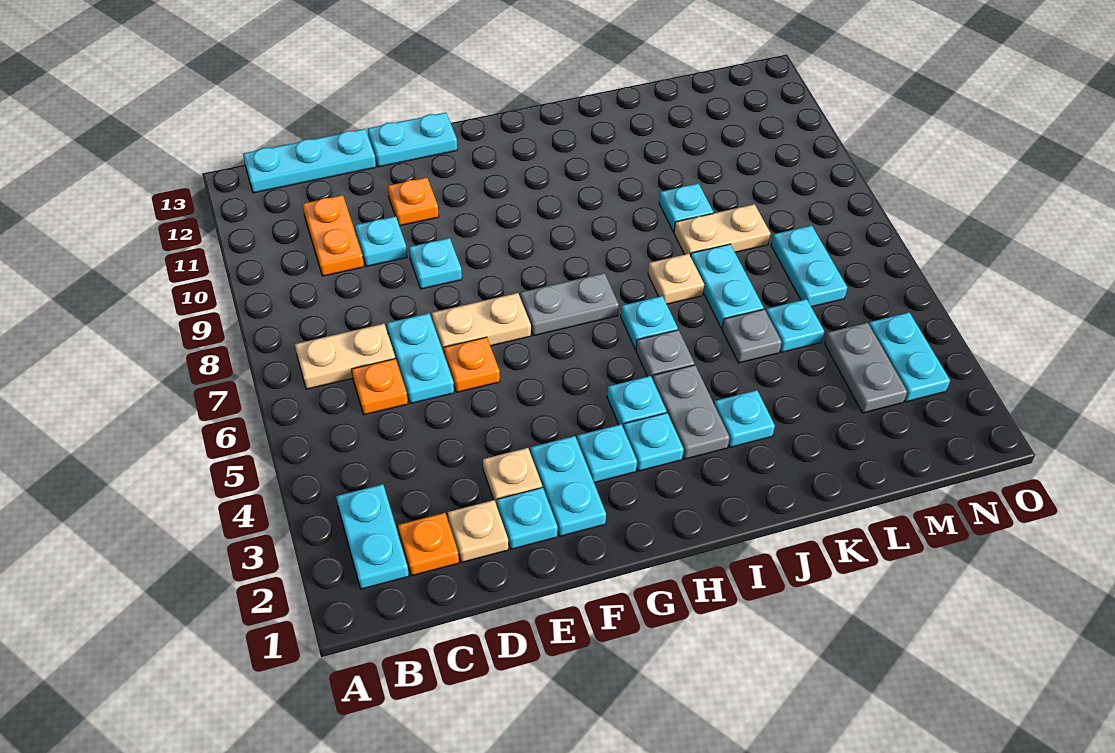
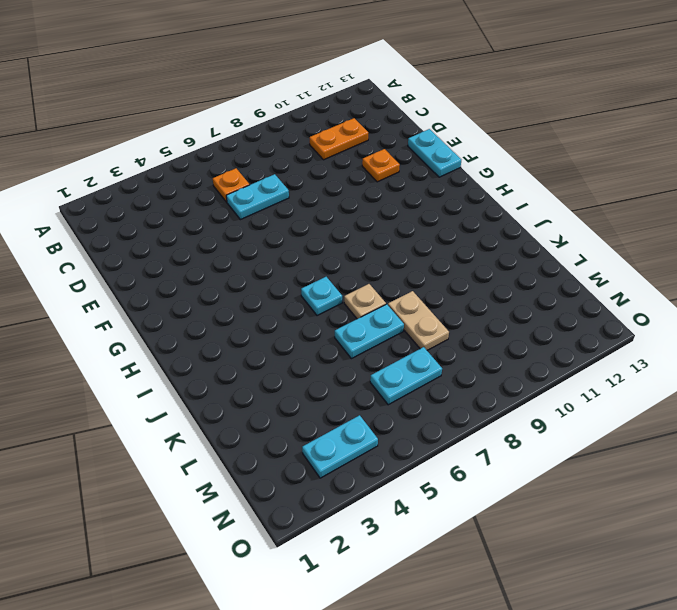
none -> cyan 1x2 plate [336,484,409,589]
none -> tan 1x2 plate [295,324,395,389]
none -> cyan 1x3 plate [243,129,376,193]
none -> orange 1x1 plate [398,513,459,576]

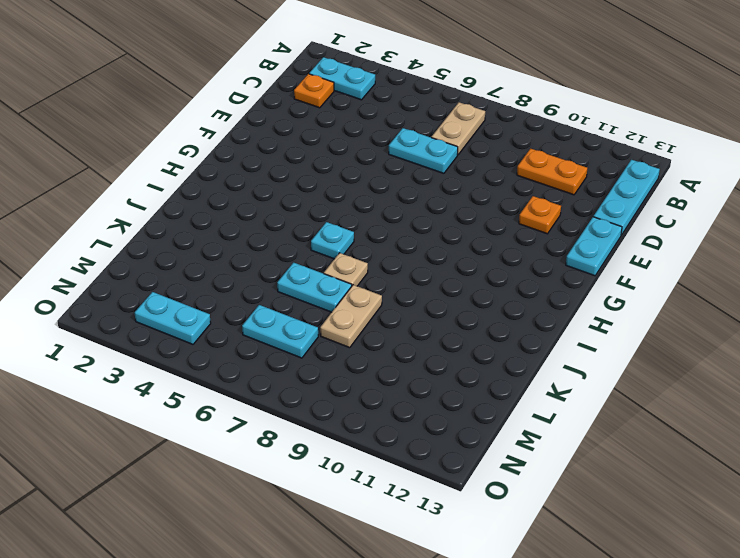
none -> orange 1x1 plate [352,358,408,415]
none -> tan 1x1 plate [448,500,508,562]
none -> cyan 1x1 plate [355,216,407,267]
none -> cyan 1x1 plate [497,487,558,549]

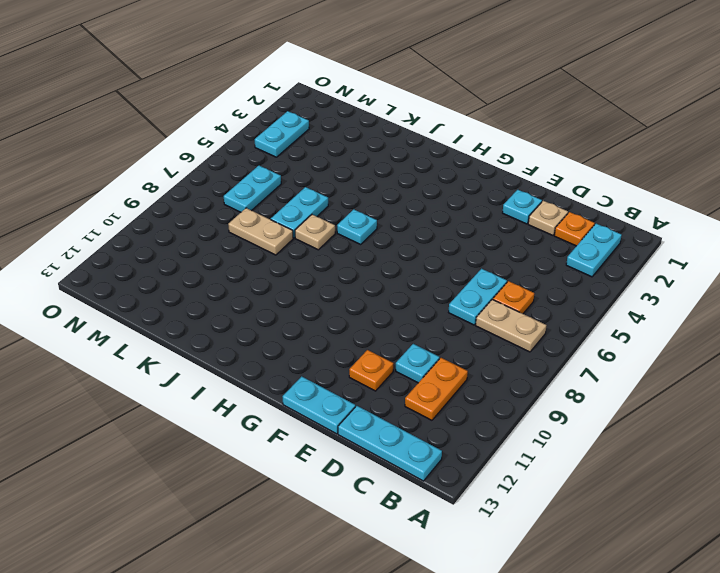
none -> tan 1x1 plate [483,448,542,506]
none -> orange 1x1 plate [444,337,500,392]
none -> tan 1x2 plate [432,293,531,353]
none -> cyan 1x1 plate [409,238,462,289]

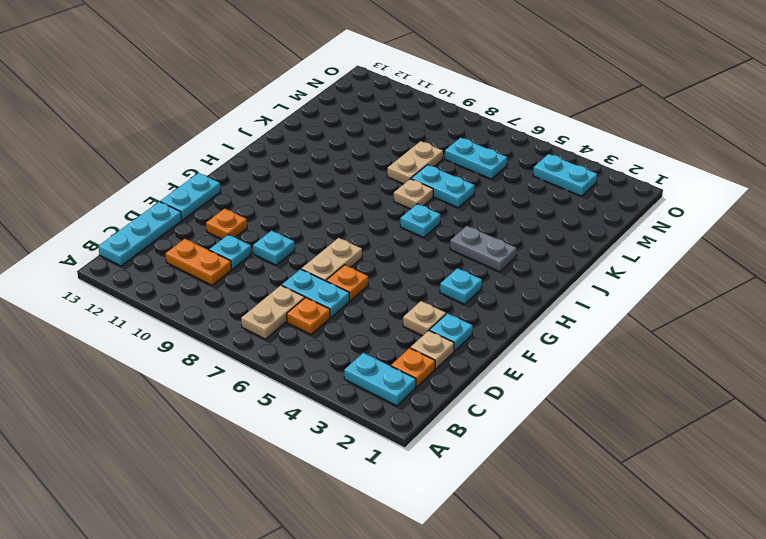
none -> cyan 1x2 plate [530,436,606,536]
none -> grey 1x2 plate [520,273,619,336]
none -> cyan 1x1 plate [623,413,684,471]
none -> cyan 1x1 plate [607,376,667,427]

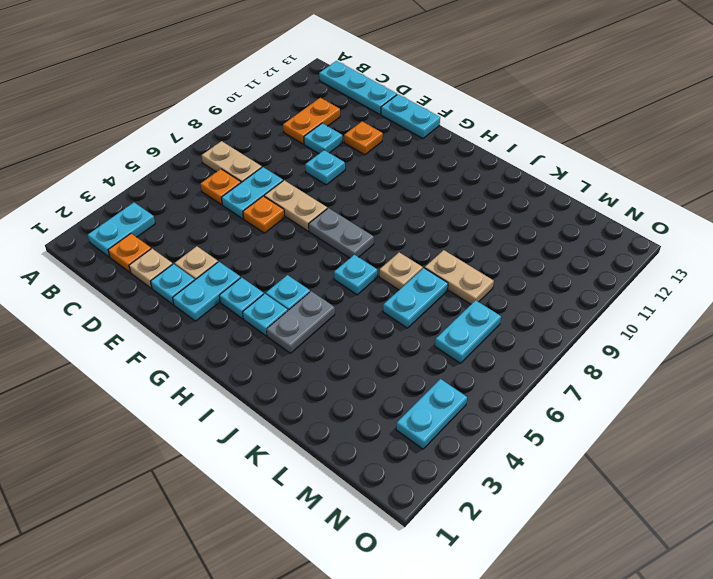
none -> grey 1x1 plate [636,330,694,379]
none -> cyan 1x1 plate [714,390,775,447]
none -> grey 1x1 plate [722,309,782,363]
none -> cyan 1x1 plate [659,183,713,232]

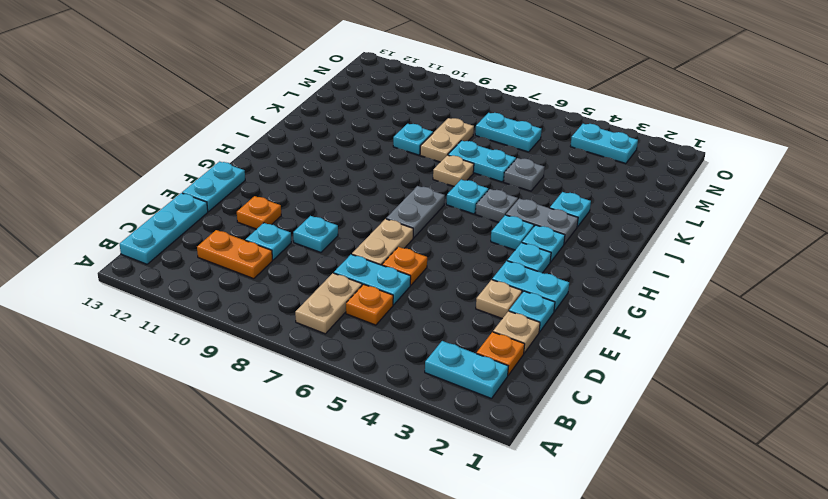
none -> cyan 1x1 plate [766,299,824,352]
none -> grey 1x2 plate [825,323,907,413]

